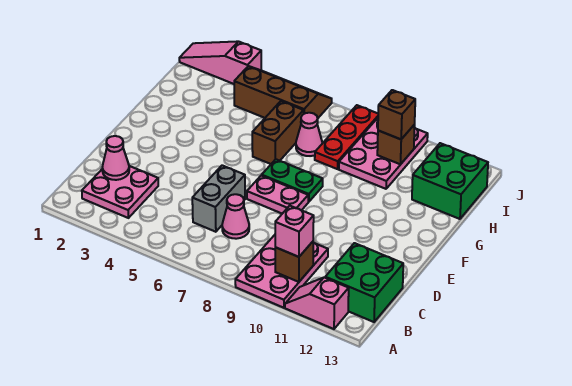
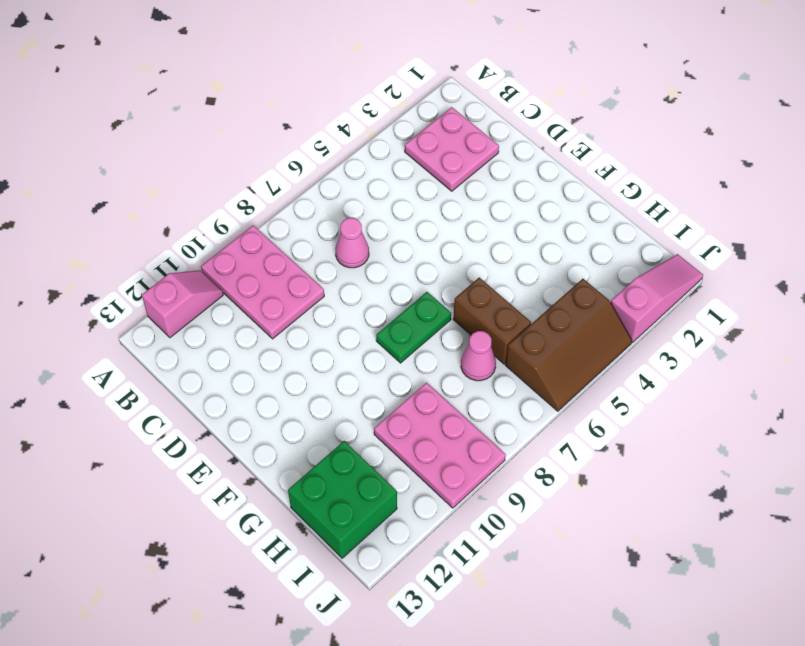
none -> green 2x2 brick [325,243,403,322]
none -> grey 1x2 brick [192,165,245,232]
none -> pink 1x2 plate [247,175,308,214]

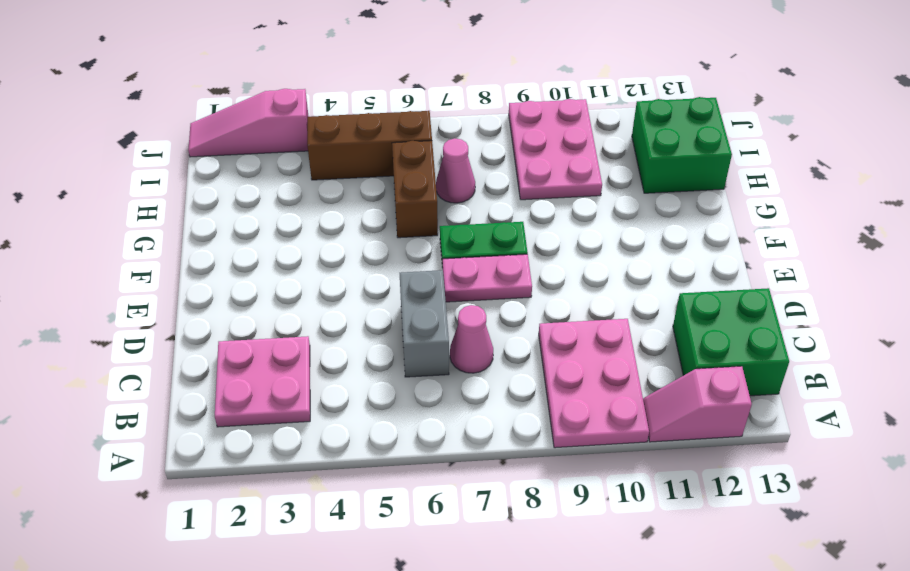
none -> red 1x3 plate [315,105,378,169]
none -> brown 1x1 brick [275,242,313,282]
none -> pink 1x1 cone [102,136,129,180]

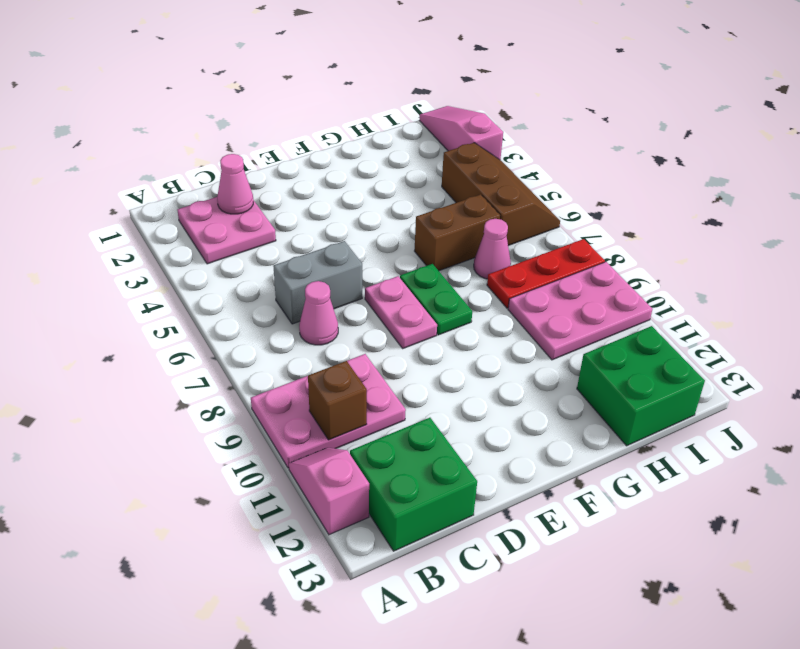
none -> brown 1x1 brick [377,125,415,165]
none -> pink 1x1 brick [275,206,314,257]
none -> brown 1x1 brick [378,90,415,139]

